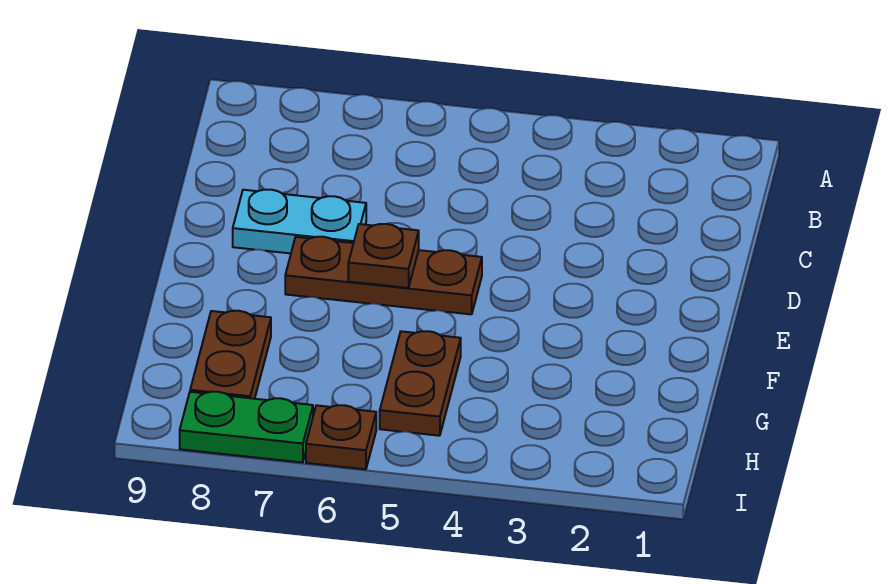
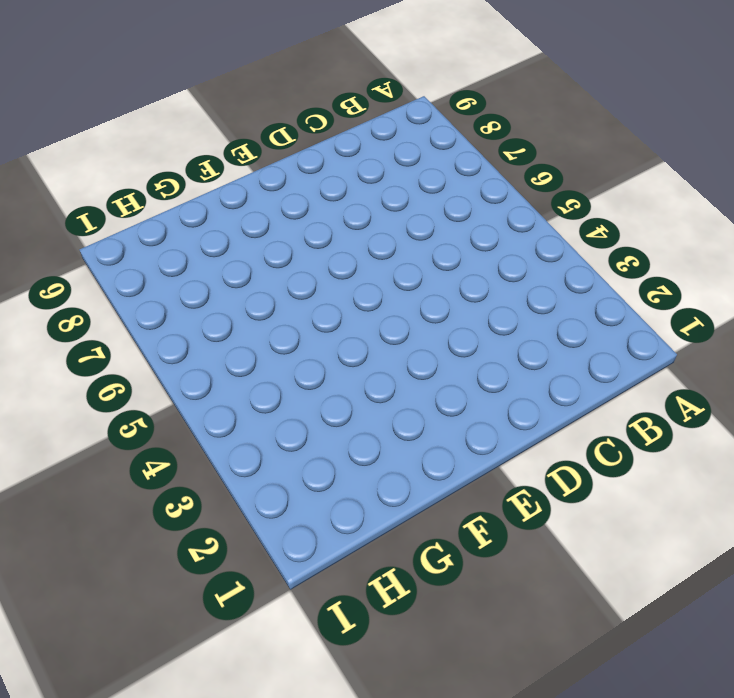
none -> cyan 1x2 plate [233,190,366,253]
none -> brown 1x3 plate [285,237,482,314]

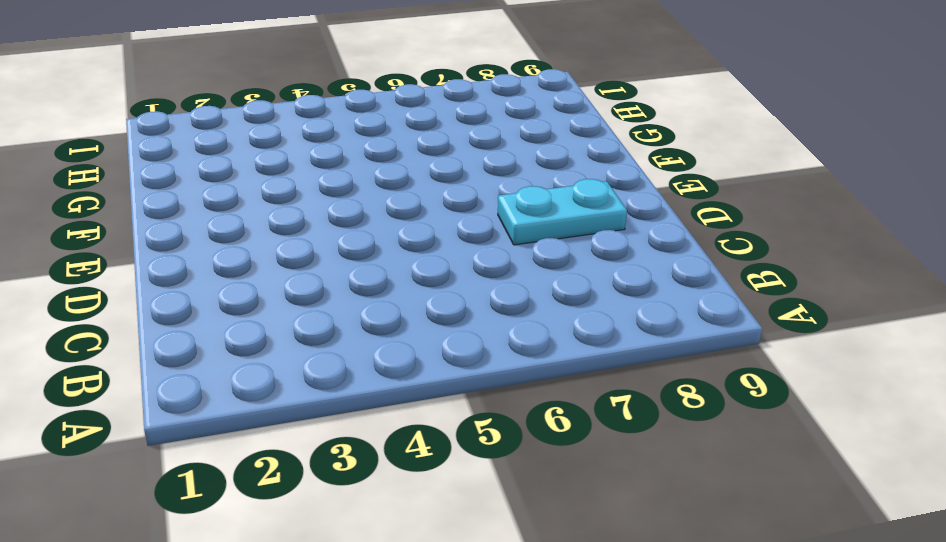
none -> brown 1x3 plate [285,237,482,314]
none -> brown 1x2 plate [380,331,461,436]

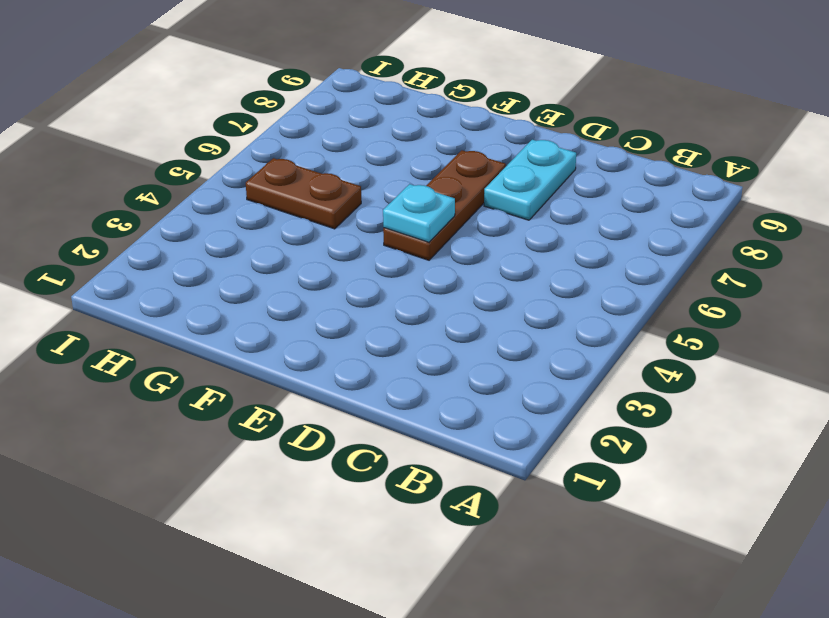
cyan 1x1 plate [383,184,455,242] -> none
none -> brown 1x2 plate [190,311,271,399]
none -> brown 1x1 plate [306,405,376,469]

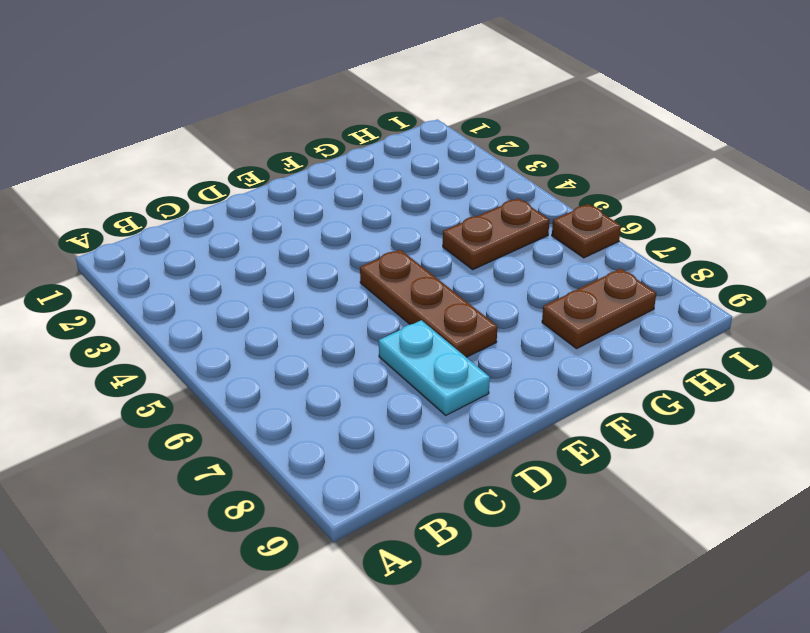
none -> green 1x2 plate [180,392,313,463]
none -> brown 1x1 plate [348,224,419,288]

